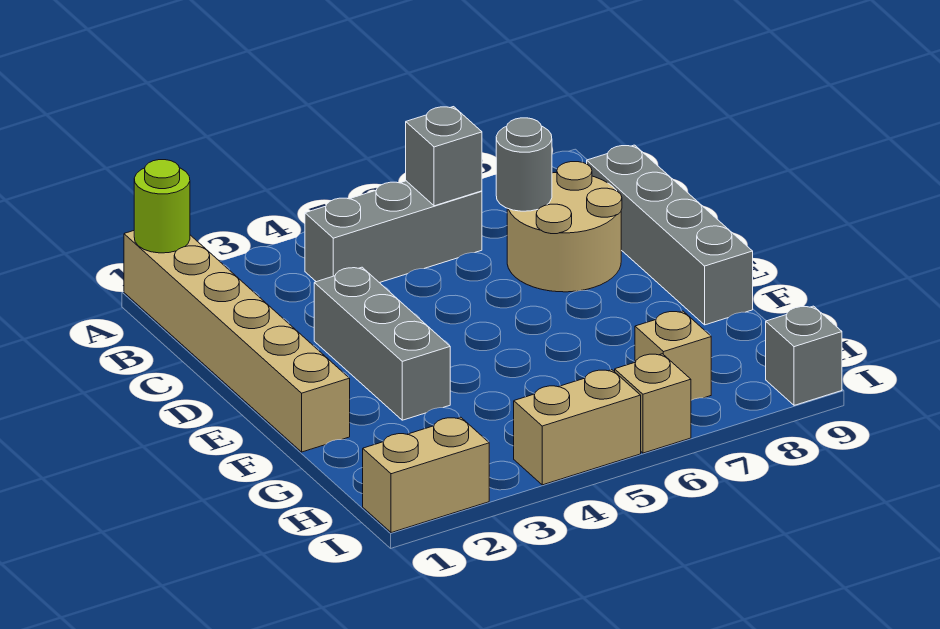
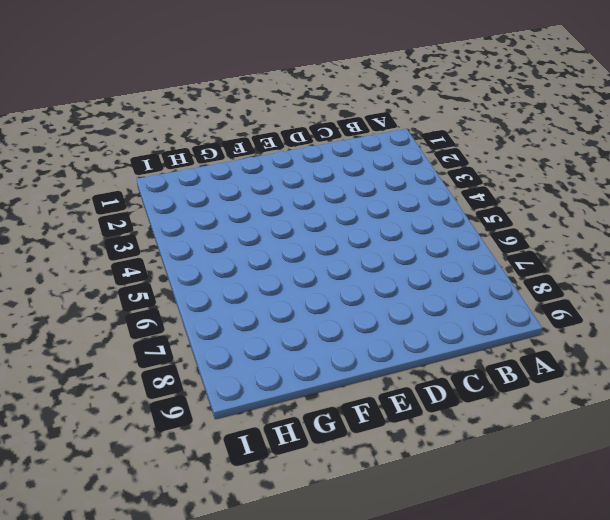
none -> tan 1x6 brick [124,231,350,452]
none -> grey 1x3 brick [305,181,482,283]
none -> tan 2x2 round brick [507,162,622,292]

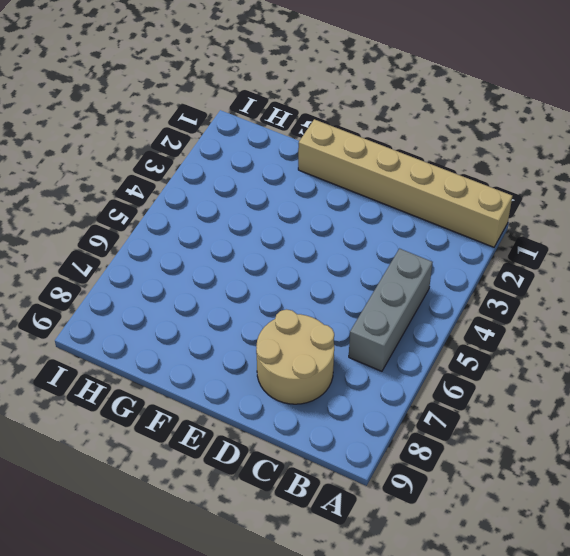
none -> grey 1x4 brick [587,145,753,325]
none -> grey 1x3 brick [314,267,450,420]
none -> tan 1x1 brick [635,311,711,400]

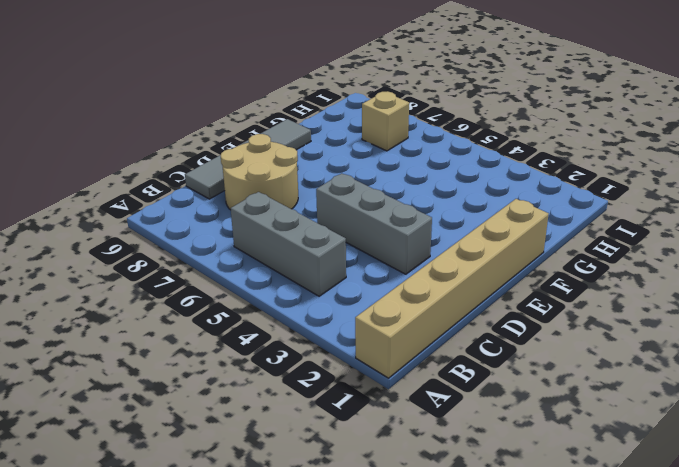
grey 1x4 tile [185,119,311,199] -> grey 1x4 brick [587,145,753,325]
grey 1x3 brick [316,173,432,274] -> grey 1x3 brick turned to [314,267,450,420]
none -> tan 1x2 brick [363,417,489,533]
none -> tan 1x2 brick [514,370,641,485]
none -> tan 1x1 brick [615,354,691,453]

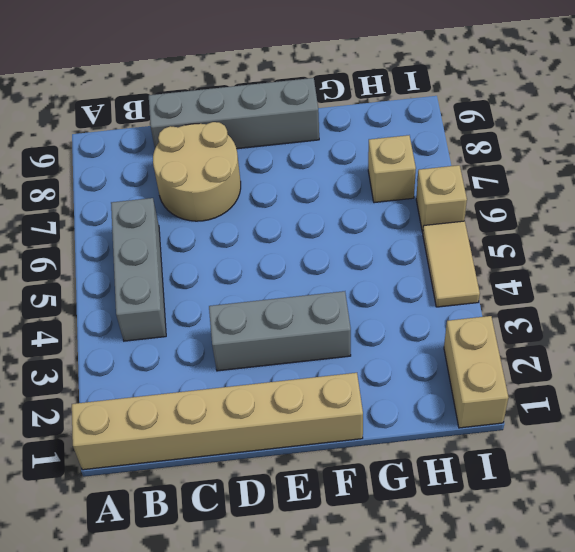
tan 1x2 tile [423,221,480,307] -> tan 1x2 brick [514,370,641,485]
none -> grey 1x1 brick [766,306,842,405]
none -> lime 1x1 round brick [134,160,190,253]
none -> grey 1x1 brick [406,107,482,206]

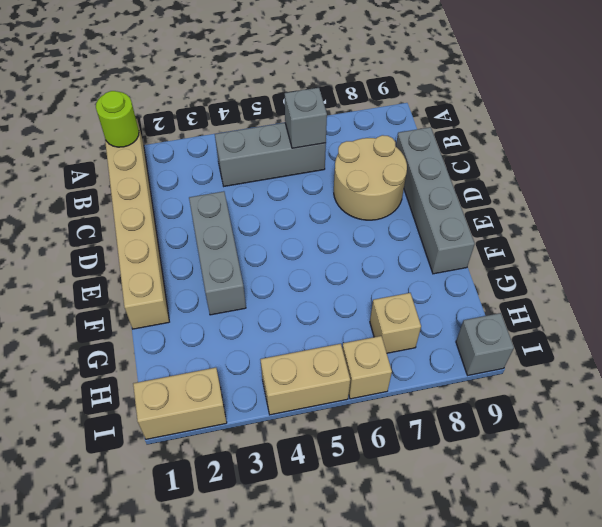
none -> grey 1x1 round brick [496,118,552,211]

